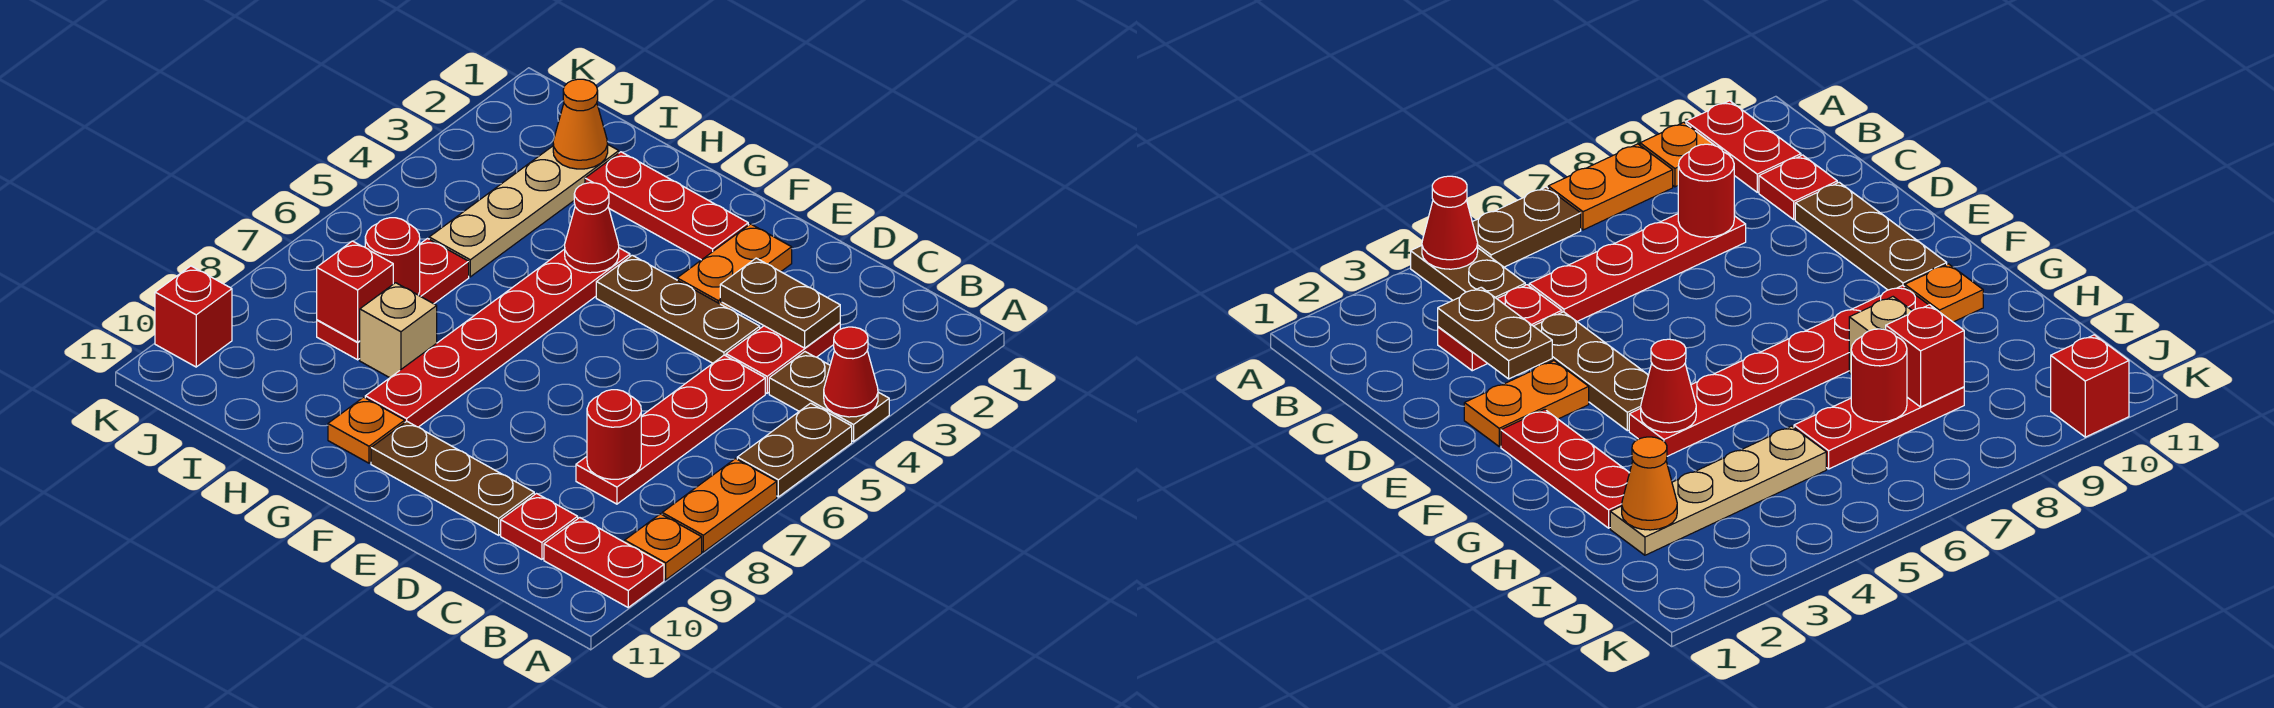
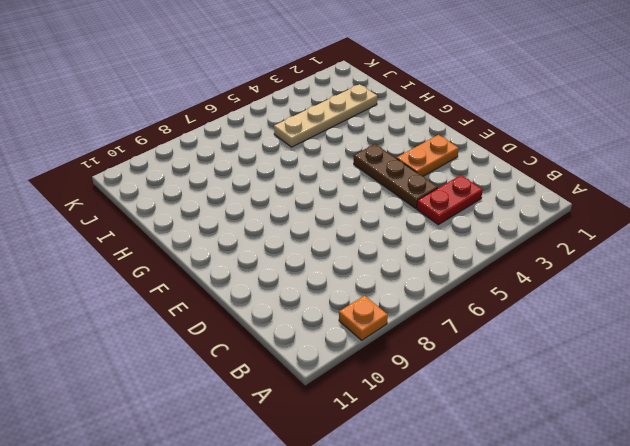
none -> brown 1x2 plate [769,352,889,441]
none -> brown 1x2 plate [737,403,852,497]
none -> orange 1x2 plate [662,459,777,552]

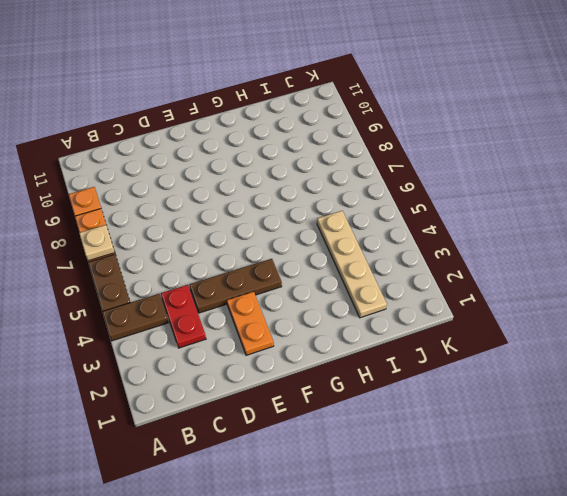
tan 1x1 plate [79,225,115,261] -> none
none -> red 1x2 plate [544,518,664,607]
none -> red 1x4 plate [576,355,765,504]
none -> red 1x1 plate [501,494,578,559]

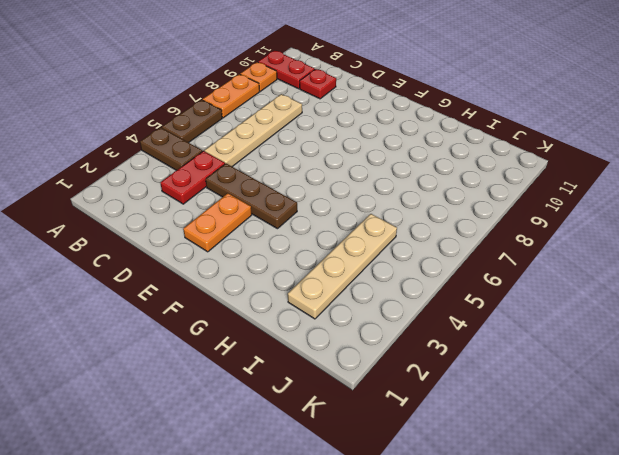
tan 1x4 plate [205,94,302,167] -> red 1x4 plate [576,355,765,504]
none -> brown 1x3 plate [371,421,534,535]
none -> red 1x3 plate [585,152,748,260]
none -> red 1x6 plate [365,248,630,427]

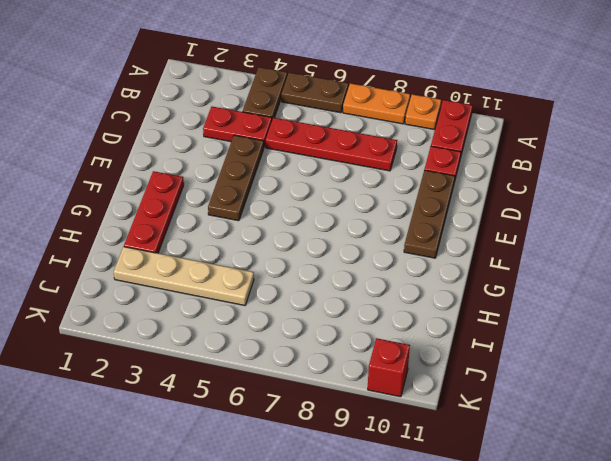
none -> orange 1x2 plate [677,224,792,309]
none -> red 1x6 plate [365,248,630,427]
none -> orange 1x1 plate [328,397,405,463]

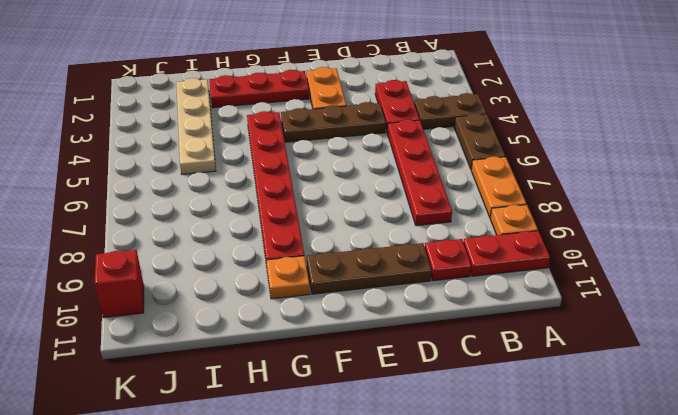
none -> tan 1x1 brick [360,283,437,378]
none -> red 1x3 plate [317,239,469,360]
none -> red 1x1 cone [824,327,878,417]

